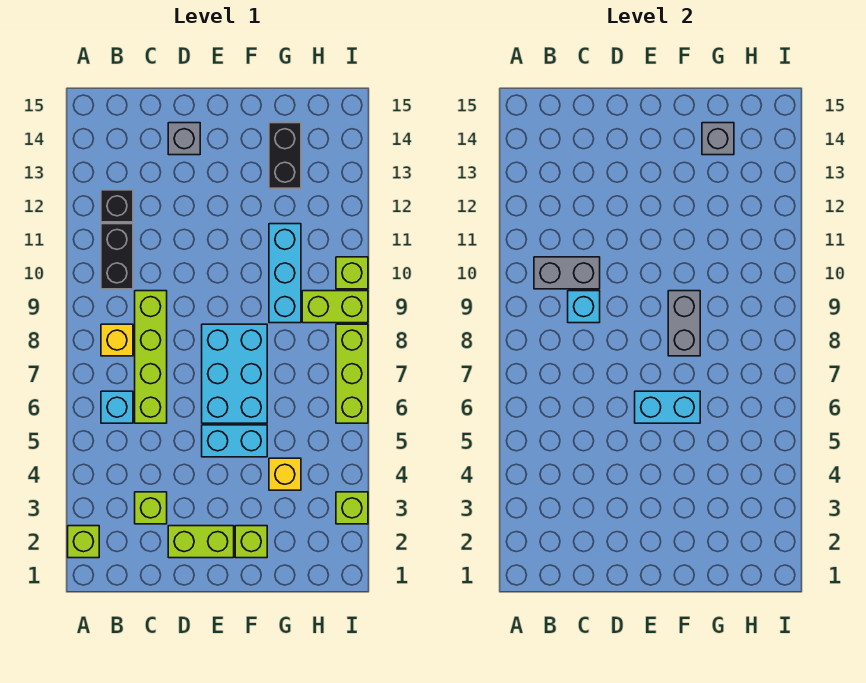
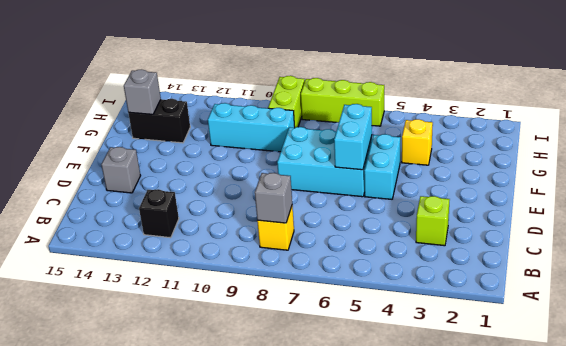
grey 1x1 brick [255,173,292,223] -> none
none -> lime 1x1 brick [68,526,99,558]
none -> cyan 1x1 brick [101,391,133,423]
none -> black 1x2 brick [101,224,133,289]

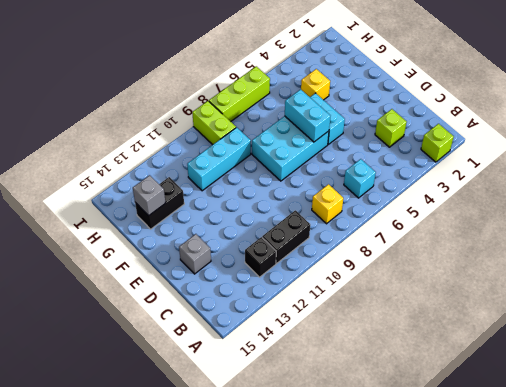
none -> lime 1x4 brick [135,291,167,423]
none -> lime 1x2 brick [168,526,234,558]
none -> lime 1x1 brick [235,526,267,558]

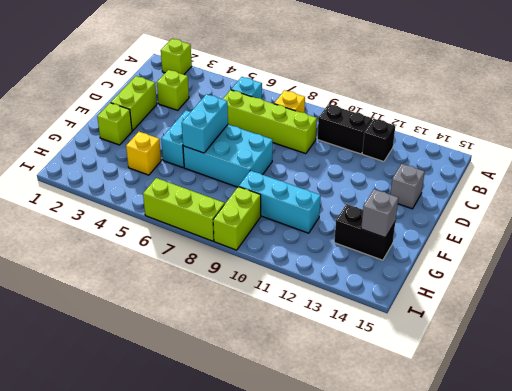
none -> lime 1x1 brick [336,492,368,524]
none -> lime 1x1 brick [336,257,368,289]
none -> grey 1x2 brick [534,257,600,289]

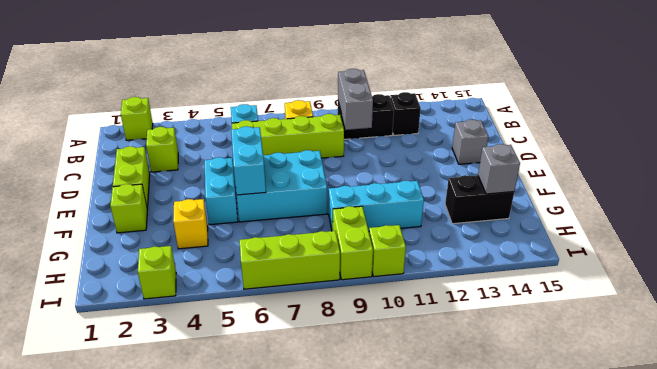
none -> cyan 1x1 brick [568,291,600,323]
none -> grey 1x2 brick [668,291,700,356]

